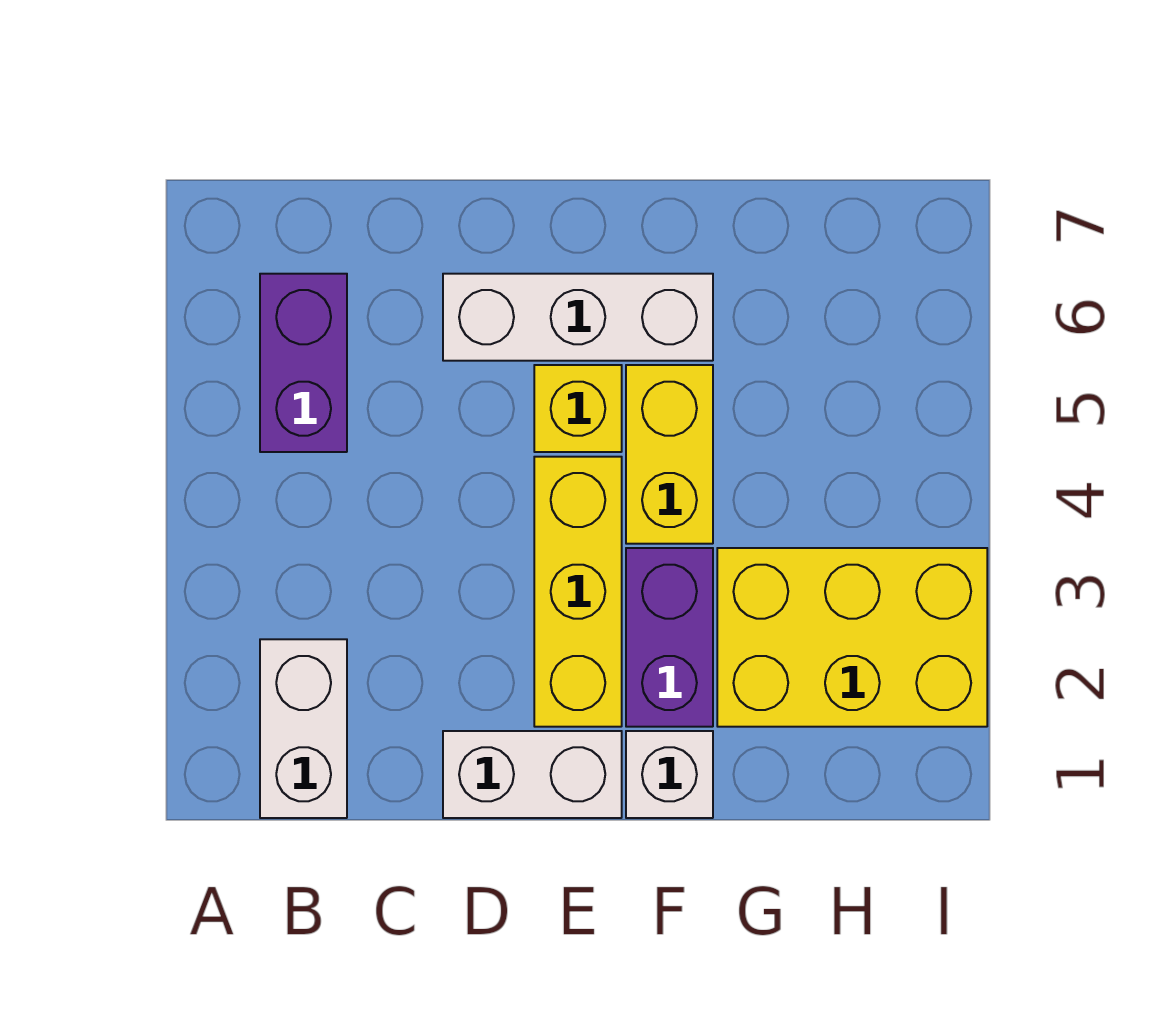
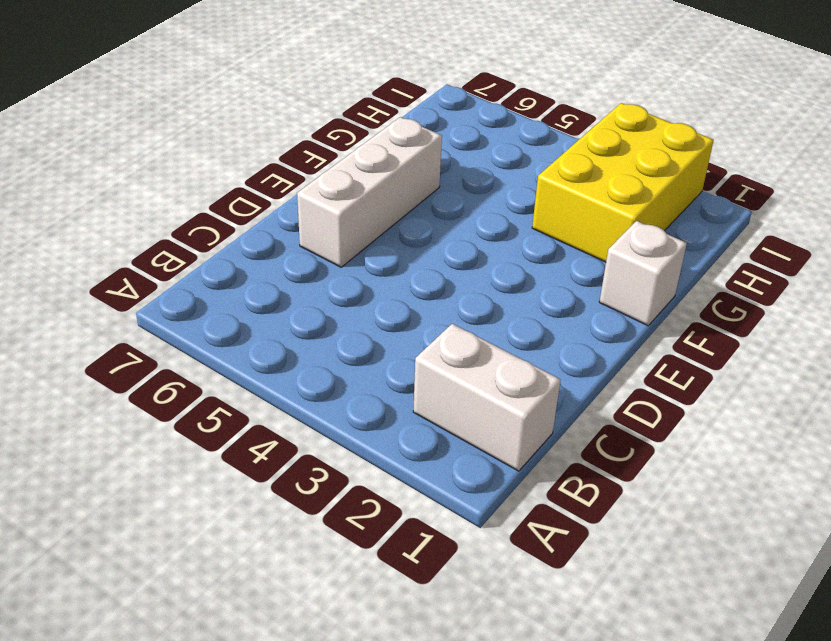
none -> purple 1x2 brick [260,274,347,452]
none -> white 1x2 brick [443,731,622,818]

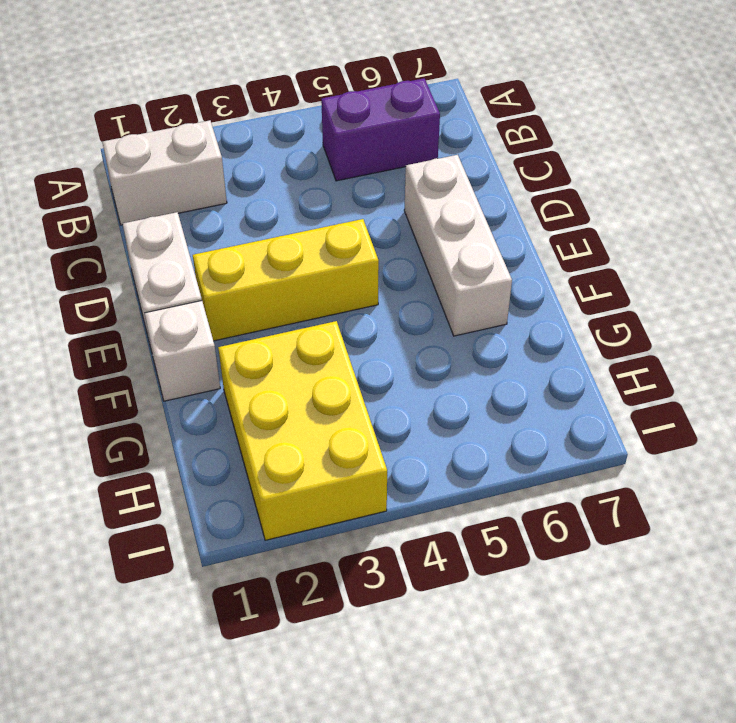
none -> yellow 1x1 brick [534,365,622,452]
none -> purple 1x2 brick [626,548,713,727]

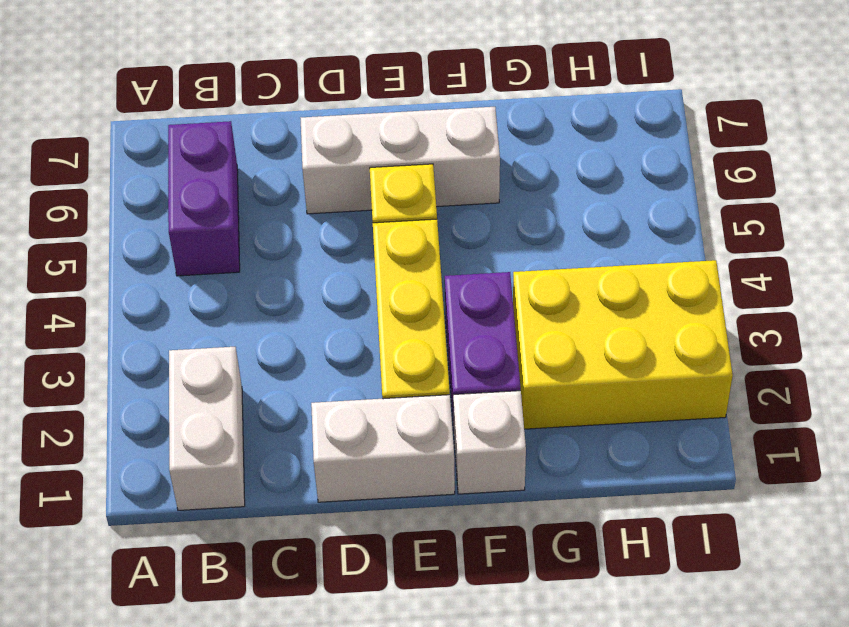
none -> yellow 1x2 brick [626,365,713,544]

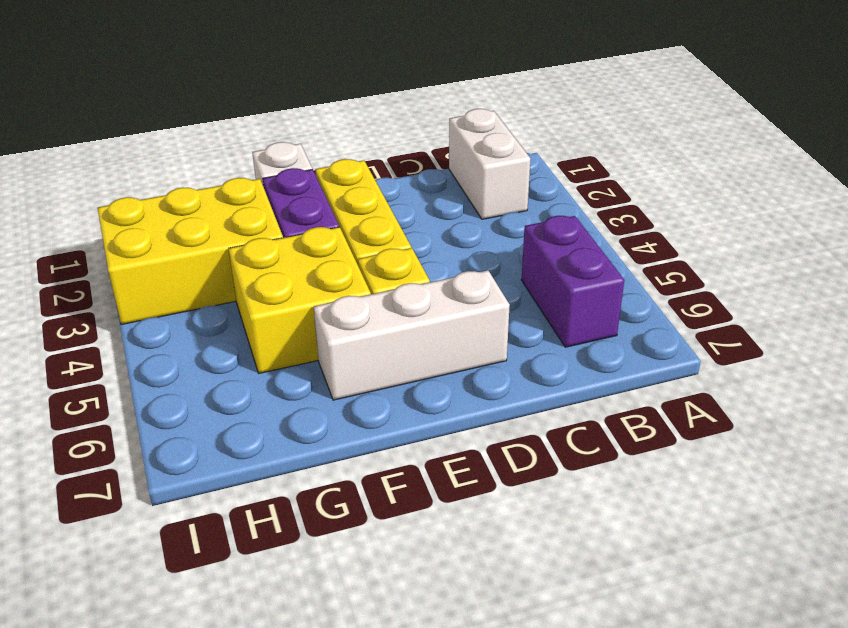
yellow 2x2 brick [228,227,371,373] -> yellow 1x2 brick [626,365,713,544]
none -> white 1x2 brick [443,731,622,818]

